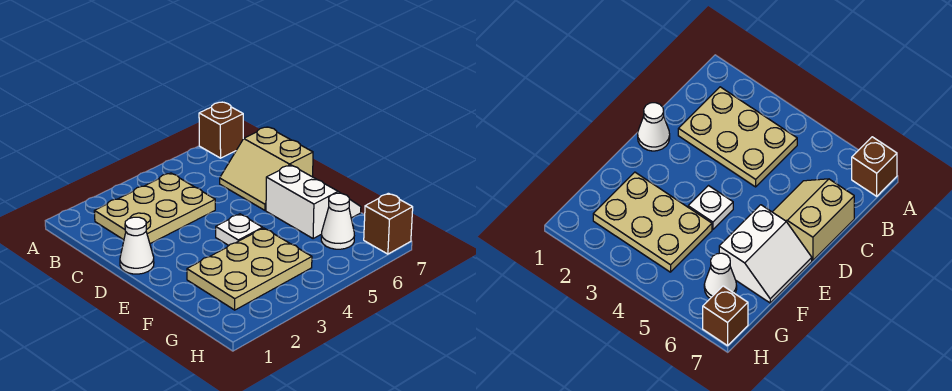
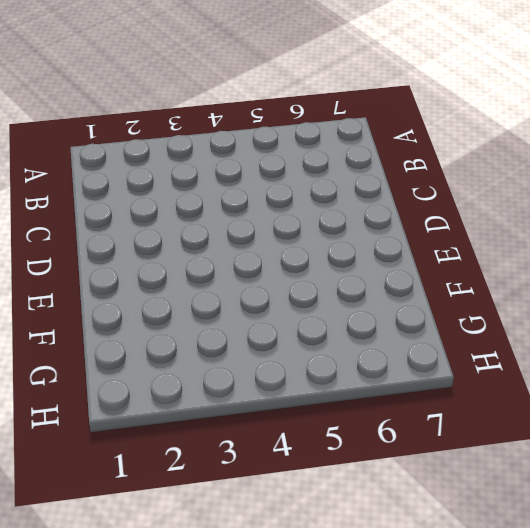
none -> brown 1x1 brick [199,102,243,158]
none -> tan 2x3 plate [94,173,215,244]

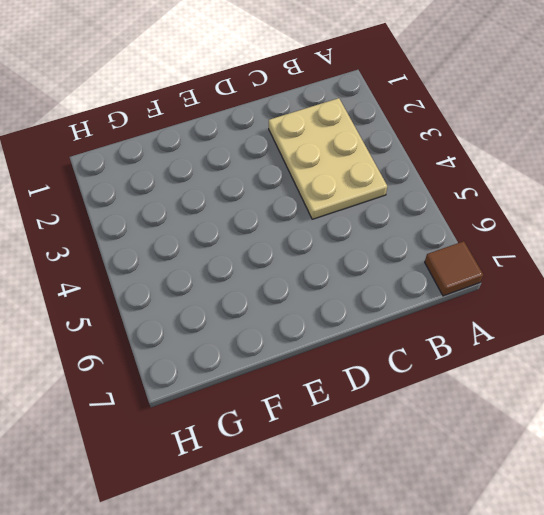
brown 1x1 tile [425,241,483,296] -> brown 1x1 brick [199,102,243,158]
none -> tan 2x2 slope [220,127,313,210]
none -> white 1x1 cone [120,217,154,274]

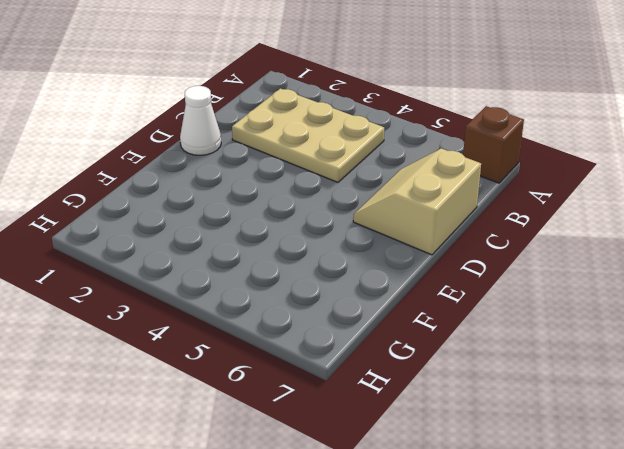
none -> white 1x1 plate [216,214,263,246]
none -> white 2x2 slope [266,165,361,239]

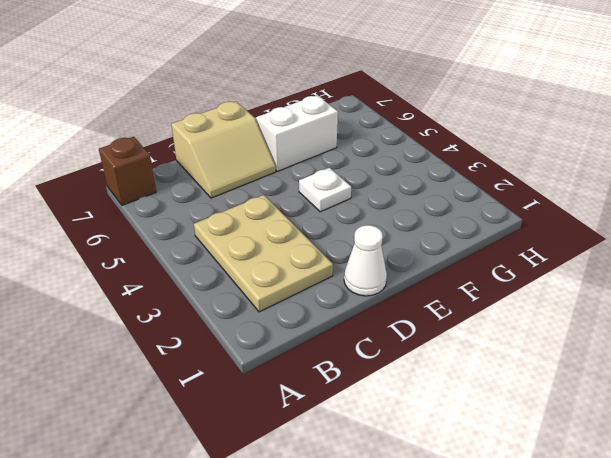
none -> tan 2x3 plate [187,228,312,310]
none -> white 1x1 cone [321,193,354,249]

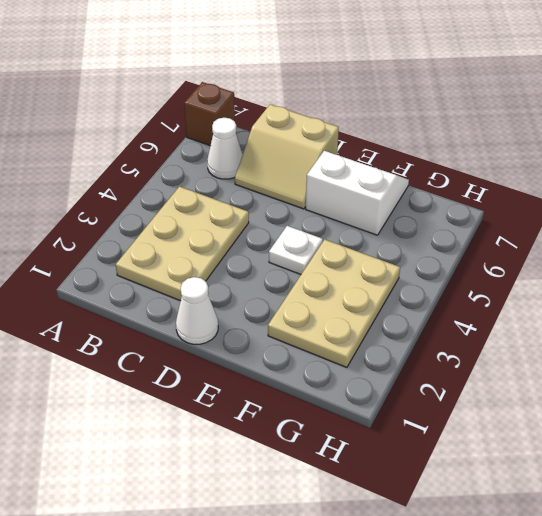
white 1x1 cone [207,118,243,179] -> white 1x1 cone moved to [321,193,354,249]
none -> brown 1x1 brick [364,193,413,254]

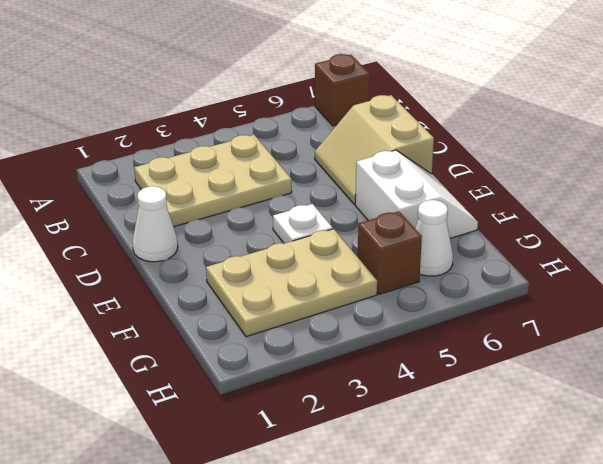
brown 1x1 brick [358,211,422,294] -> brown 1x1 brick moved to [364,193,413,254]

